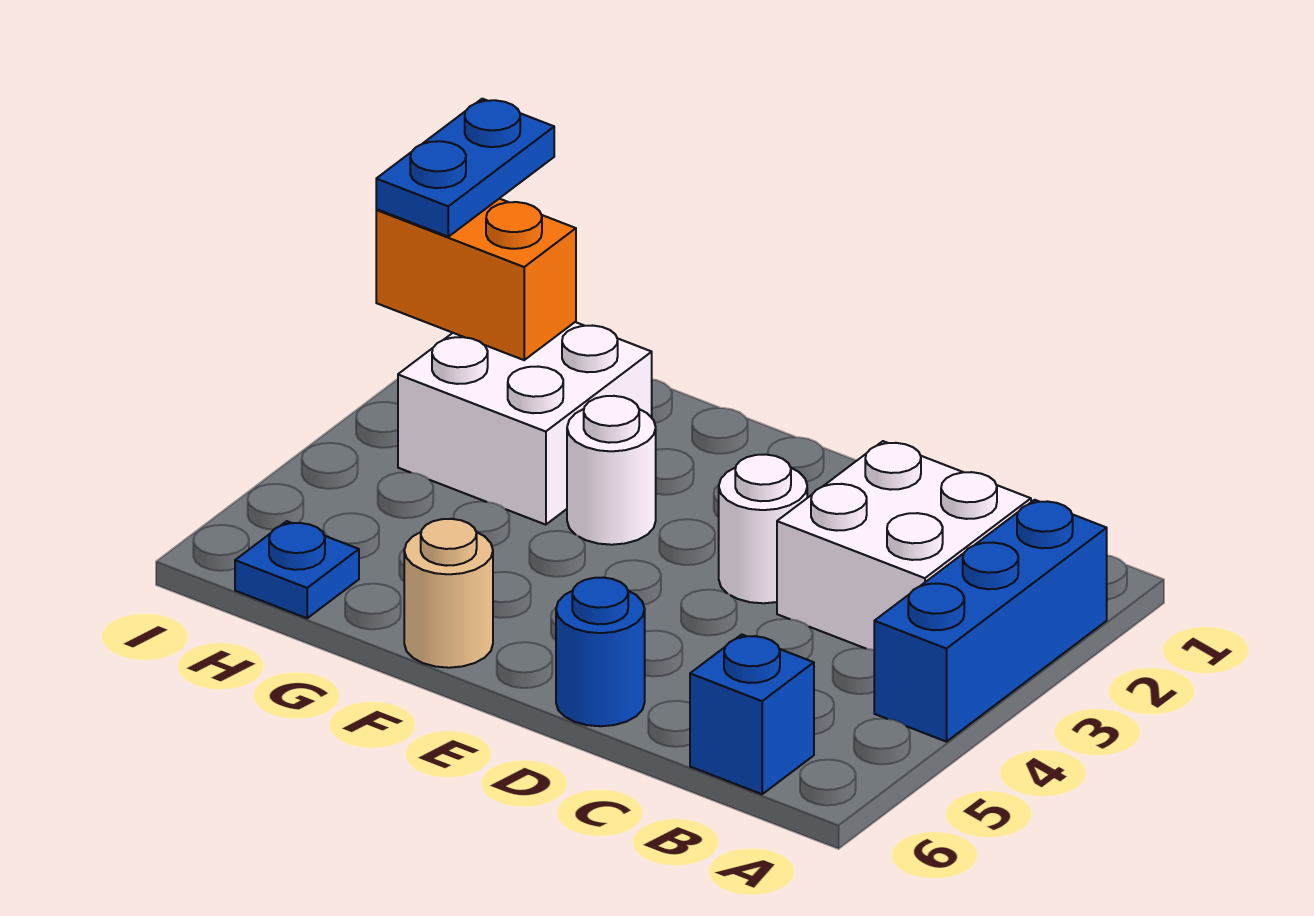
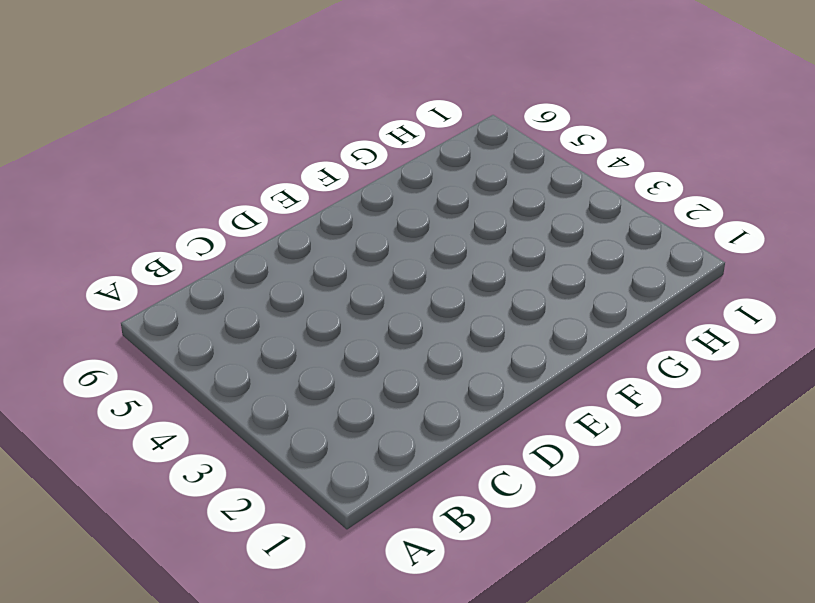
none -> blue 1x3 brick [874,500,1107,742]
none -> white 2x2 brick [777,441,1031,650]

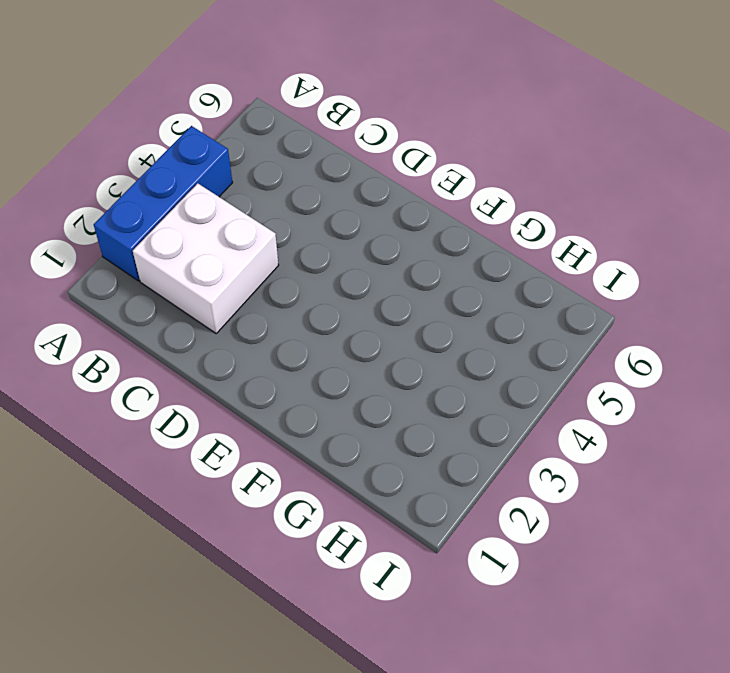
none -> blue 1x1 brick [690,635,814,794]
none -> white 1x1 round brick [719,454,807,603]

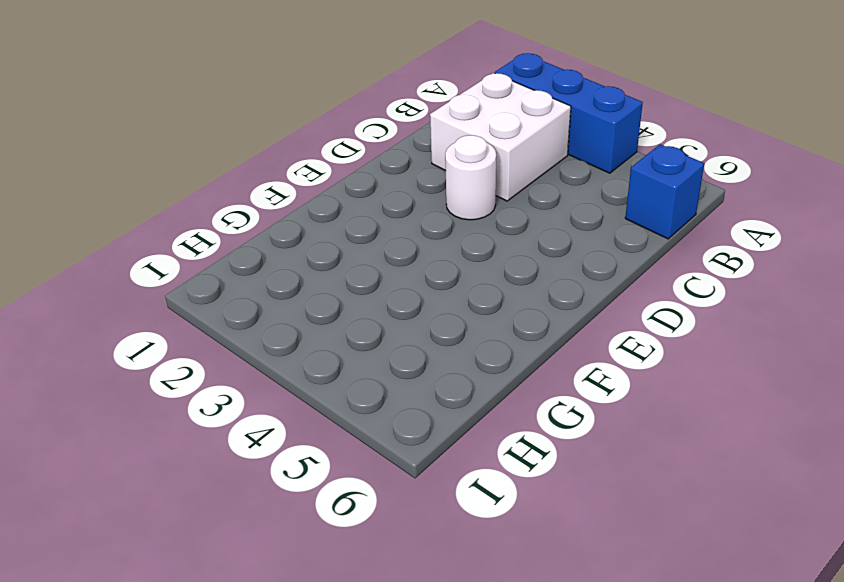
none -> blue 1x1 round brick [556,578,645,726]
none -> white 1x1 round brick [567,396,656,545]

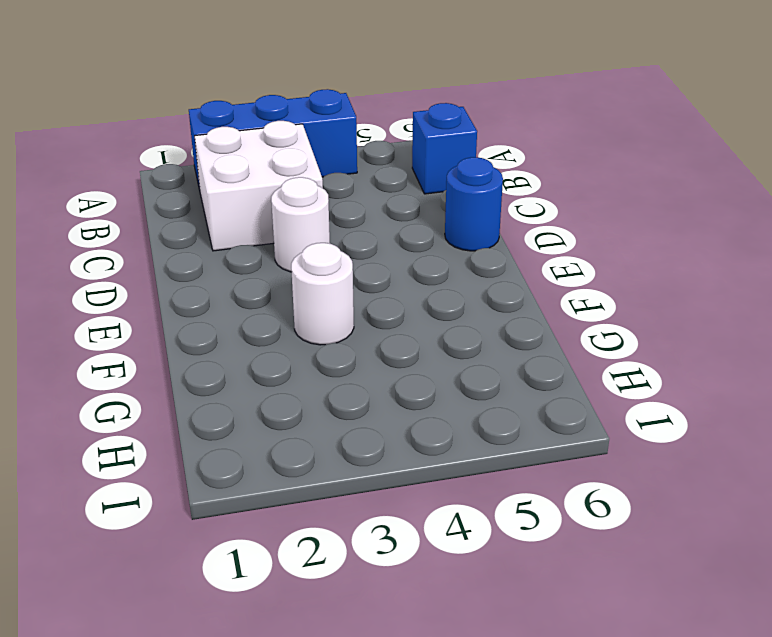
none -> tan 1x1 round brick [404,519,493,668]
none -> white 2x2 brick [398,322,652,525]

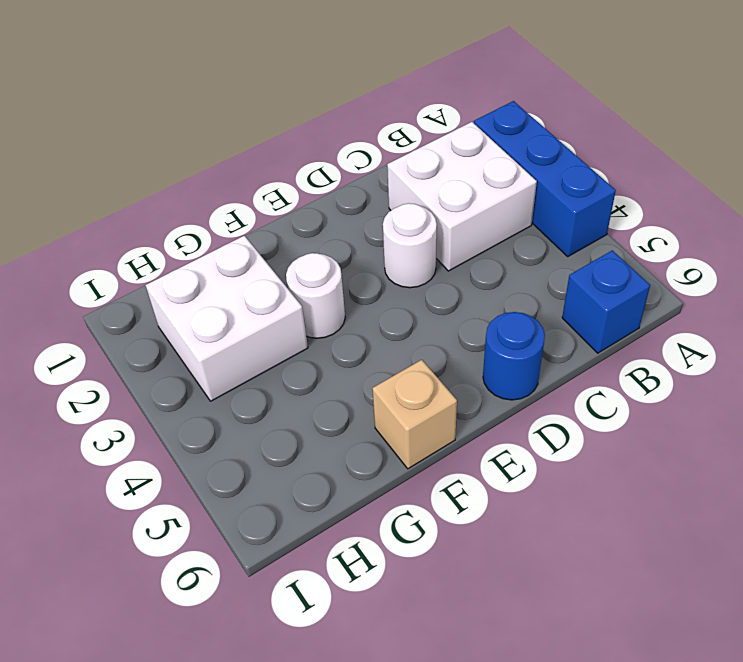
tan 1x1 brick [372,360,457,469] -> tan 1x1 round brick [404,519,493,668]
none -> blue 1x1 plate [235,521,359,618]
none -> orange 1x2 brick [376,199,576,360]

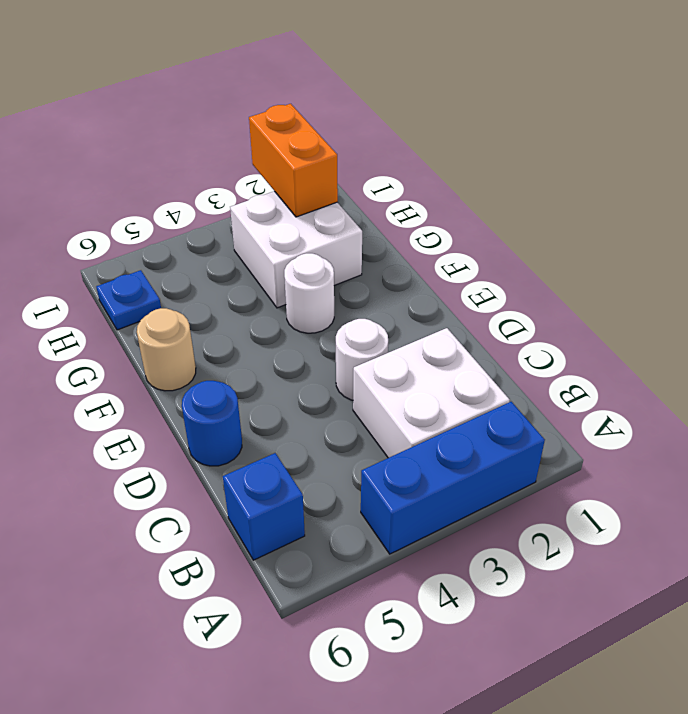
none -> blue 1x2 plate [376,99,554,237]

